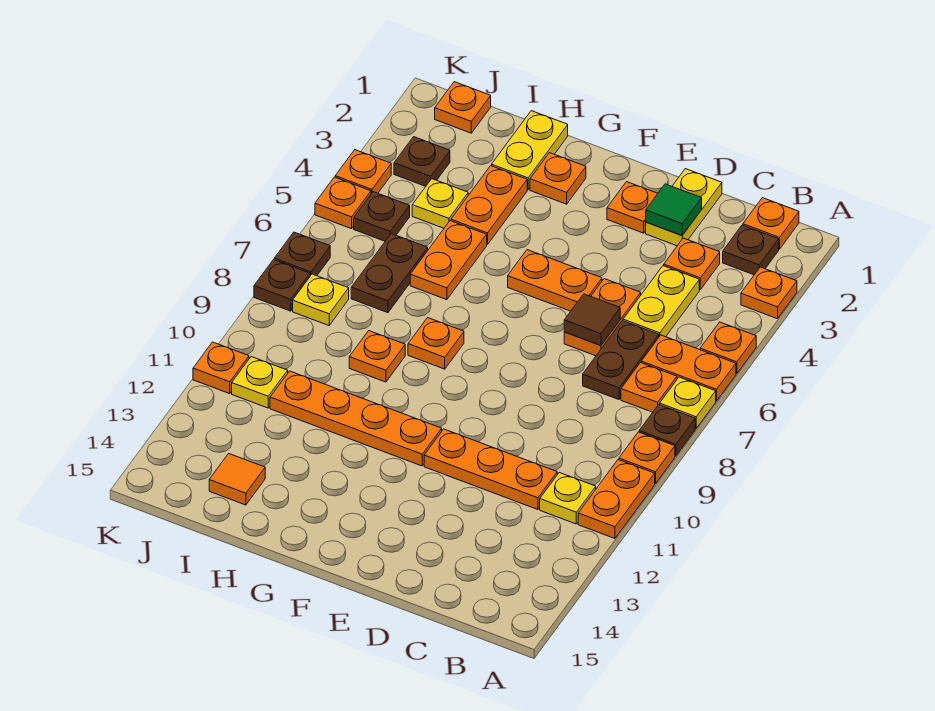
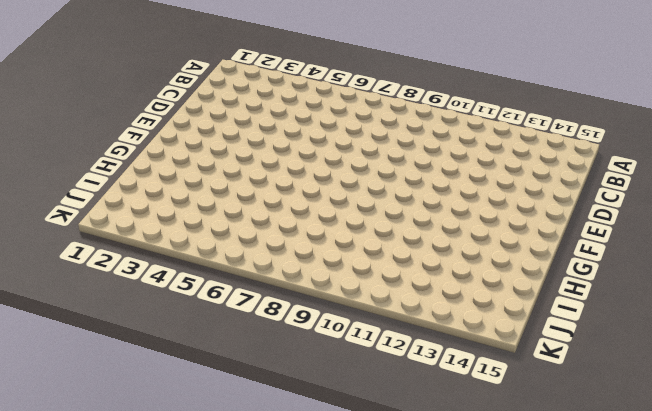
none -> orange 1x1 plate [741,267,797,319]
none -> orange 1x1 plate [700,322,756,374]
none -> orange 1x2 plate [641,335,736,401]
none -> yellow 1x1 plate [660,377,716,428]

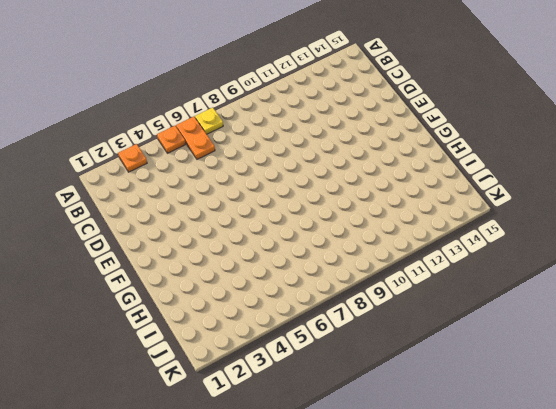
none -> brown 1x1 plate [639,405,695,456]
none -> orange 1x1 plate [619,432,675,484]
none -> orange 1x2 plate [578,460,655,539]
none -> orange 1x1 plate [743,198,799,249]

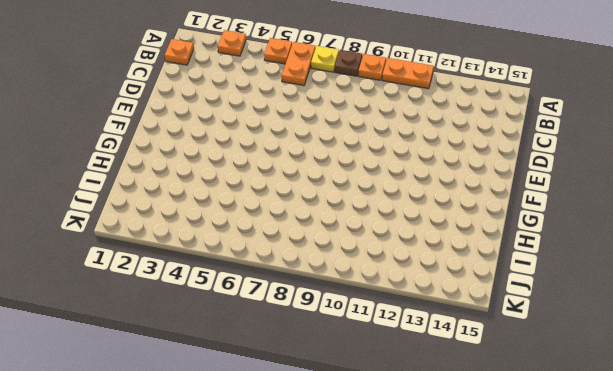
none -> brown 1x1 plate [723,225,779,275]
none -> orange 1x1 plate [621,363,677,412]
none -> yellow 1x1 plate [540,473,596,524]
none -> orange 1x1 plate [664,238,720,289]

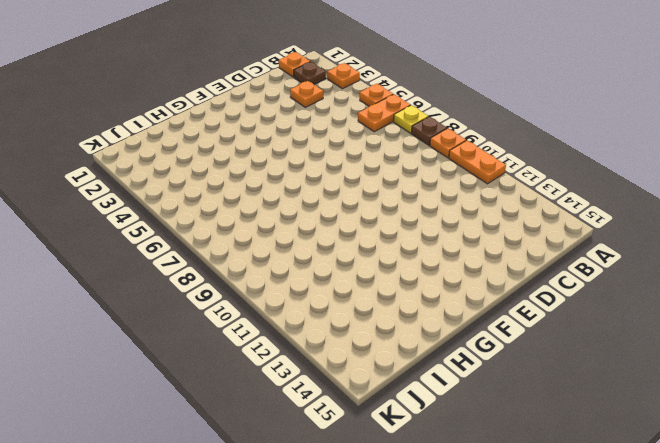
none -> orange 1x1 plate [621,363,677,412]
none -> yellow 1x1 plate [540,473,596,524]
none -> yellow 1x2 plate [623,266,699,337]
none -> brown 1x2 plate [583,321,659,399]

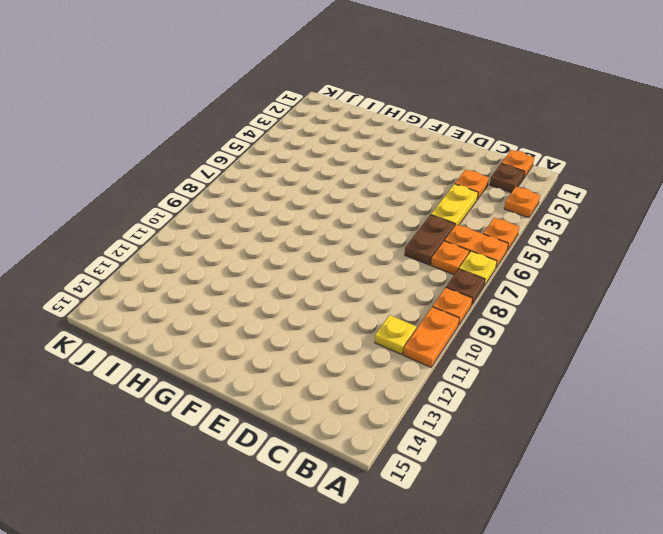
none -> orange 1x3 plate [424,429,557,510]
none -> yellow 1x2 plate [646,169,722,246]
none -> orange 1x2 plate [564,279,641,356]
none -> orange 1x1 plate [607,182,658,233]

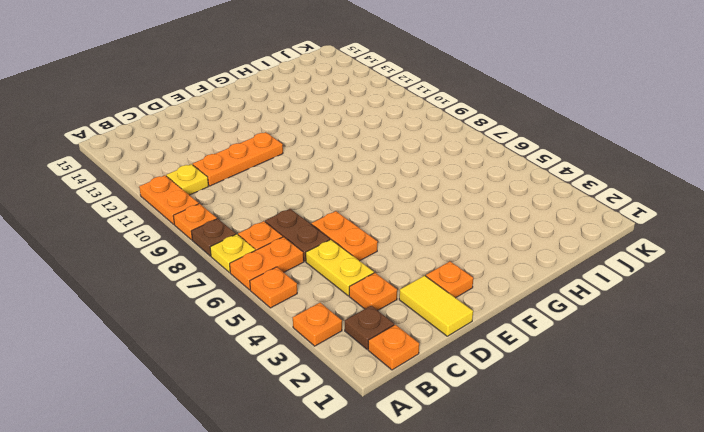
yellow 1x2 tile [399,276,473,336] -> yellow 1x2 plate [646,169,722,246]
none -> orange 1x2 plate [508,250,602,311]
none -> orange 1x4 plate [270,371,442,466]
none -> orange 1x1 plate [530,153,586,204]
none -> orange 1x1 plate [408,318,464,369]

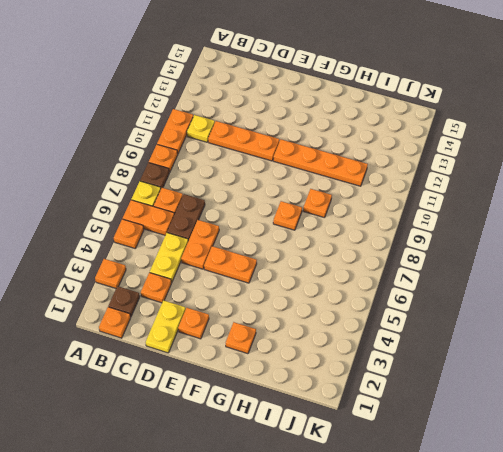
none -> yellow 1x2 plate [492,111,568,190]
none -> orange 1x2 plate [451,166,527,245]
none -> orange 1x2 plate [410,221,487,300]
none -> yellow 1x1 plate [412,179,468,228]

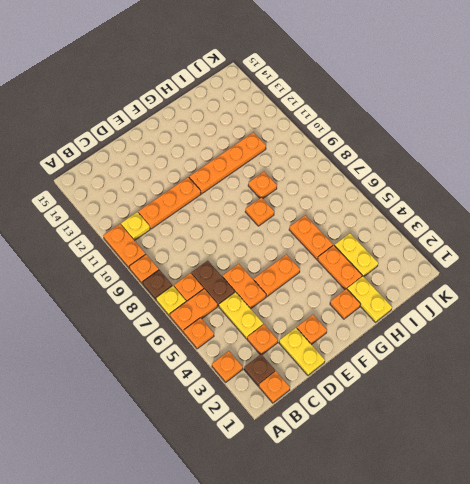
yellow 1x2 plate [334,233,378,276] -> yellow 1x1 plate [412,179,468,228]
none -> brown 1x2 plate [351,234,428,313]
none -> orange 1x1 tile [209,454,265,505]
none -> orange 1x1 plate [435,82,491,133]
none -> brown 1x1 plate [394,137,450,186]

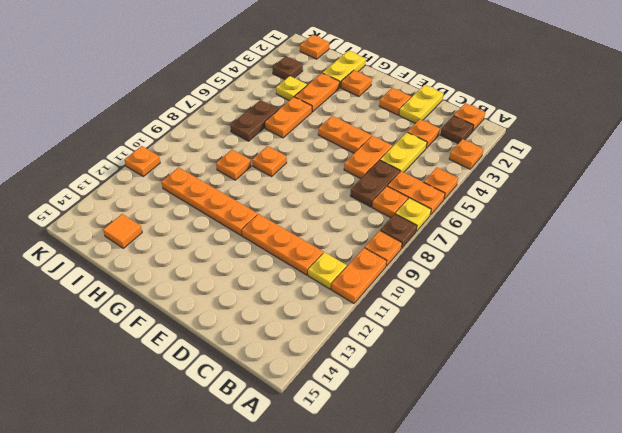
none -> brown 1x1 plate [354,192,410,241]
none -> yellow 1x1 plate [293,274,349,326]
none -> yellow 1x1 plate [232,357,288,408]
none -> orange 1x1 plate [335,150,391,193]

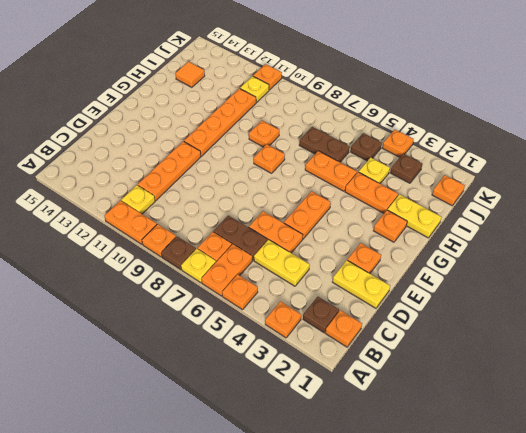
none -> orange 1x1 plate [664,238,720,289]
none -> yellow 1x1 plate [293,274,349,326]
none -> orange 1x1 plate [315,177,371,229]
none -> brown 1x1 plate [274,232,330,276]

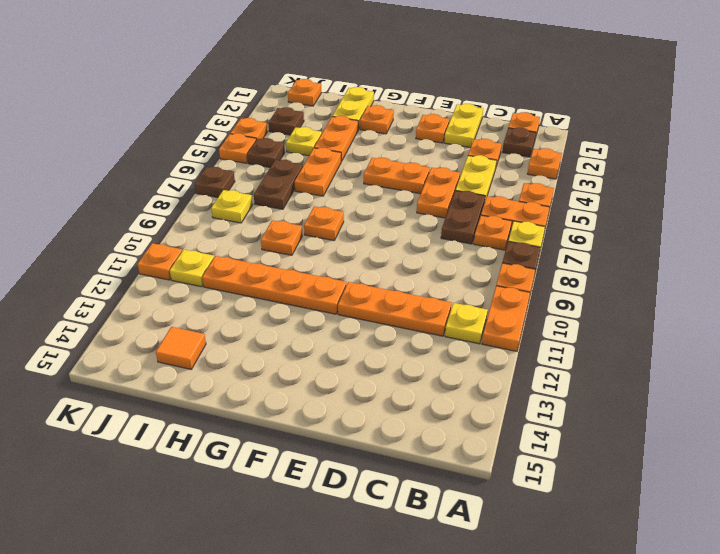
none -> brown 1x1 plate [254,260,310,311]
none -> green 1x1 tile [646,184,702,235]
none -> brown 1x1 tile [564,294,620,346]

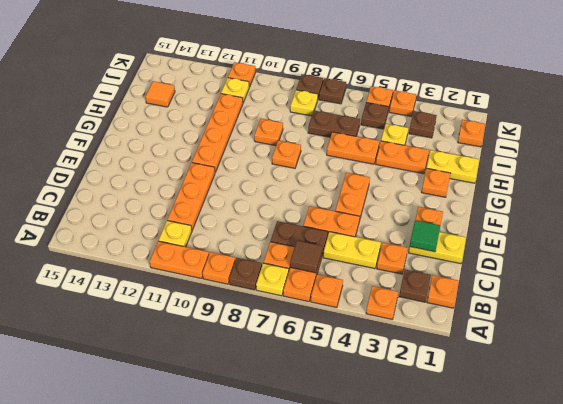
brown 1x1 tile [290,241,322,273] -> brown 1x1 tile moved to [564,294,620,346]

